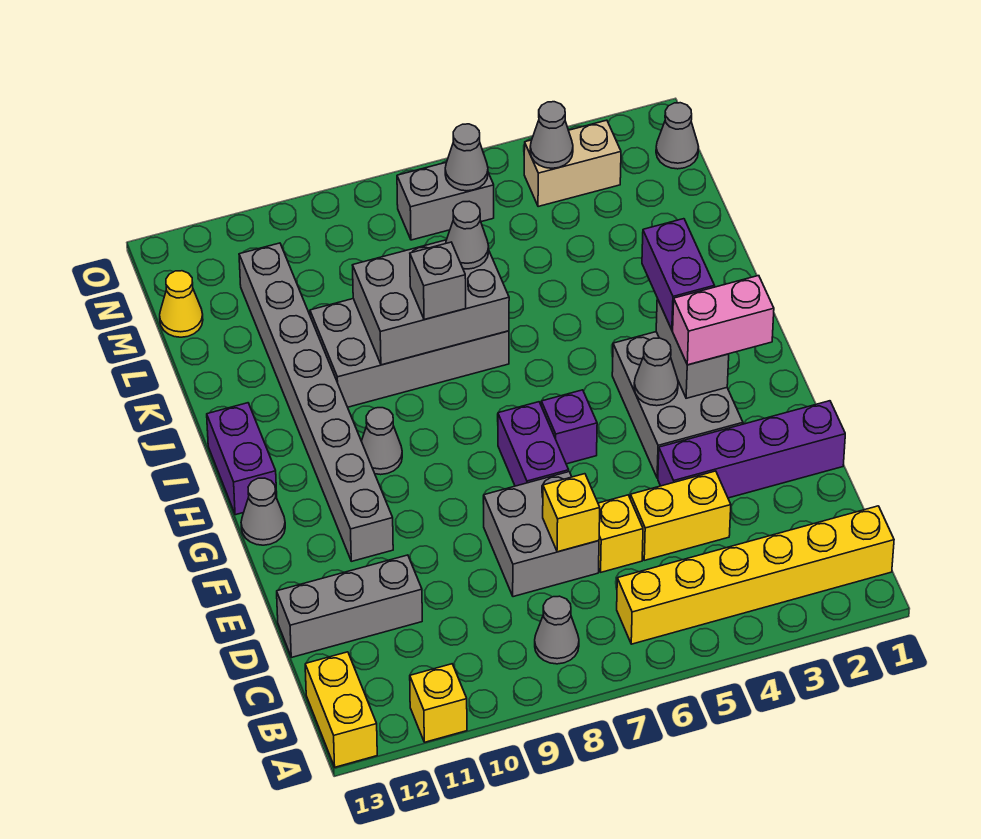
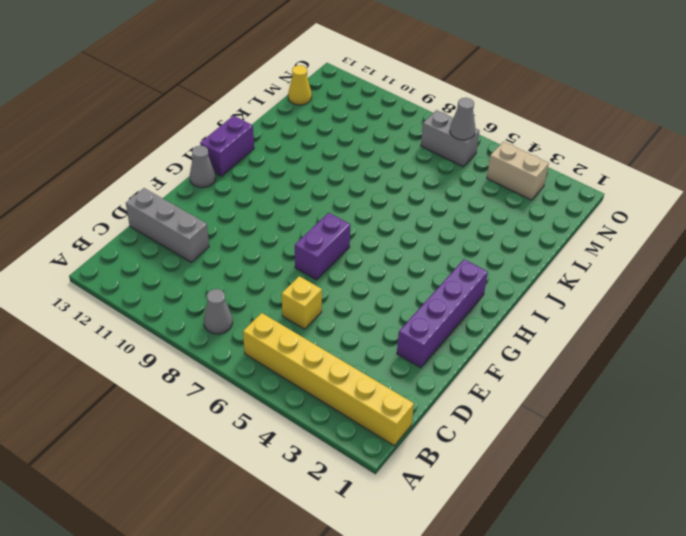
purple 1x4 brick [397,259,488,368] -> purple 1x4 brick turned to [658,401,845,498]
none -> yellow 1x1 brick [410,664,467,742]
none -> yellow 1x2 brick [305,652,377,767]
none -> yellow 1x2 brick [630,471,731,560]
none -> grey 2x2 brick [483,472,599,597]

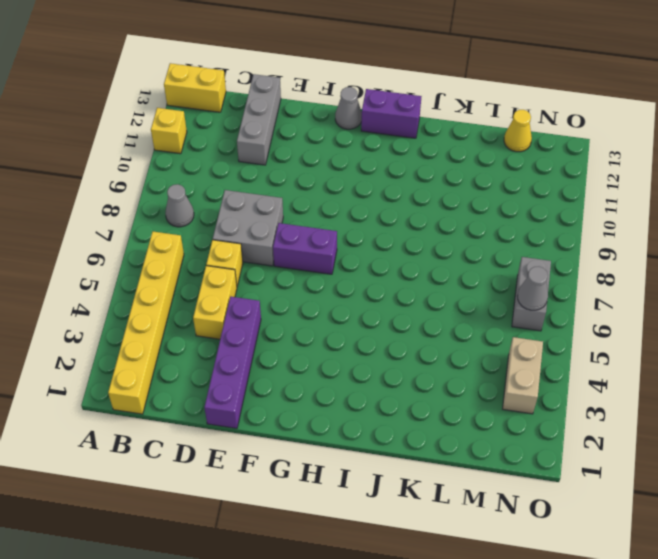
none -> grey 2x3 brick [612,332,743,478]
none -> grey 1x8 brick [239,243,393,561]
none -> purple 1x1 brick [541,390,597,464]
none -> grey 1x1 cone [361,408,402,475]

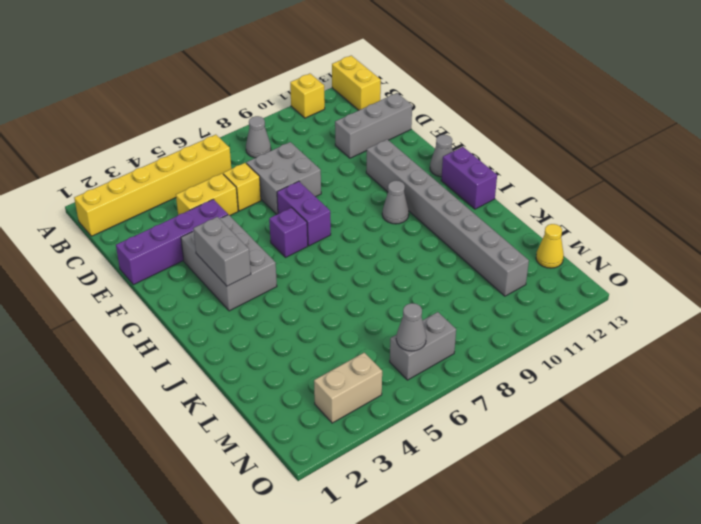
none -> grey 2x4 brick [310,299,509,407]
none -> grey 1x1 cone [656,103,699,169]
none -> yellow 1x1 brick [543,474,600,552]
none -> grey 1x1 cone [634,338,678,406]

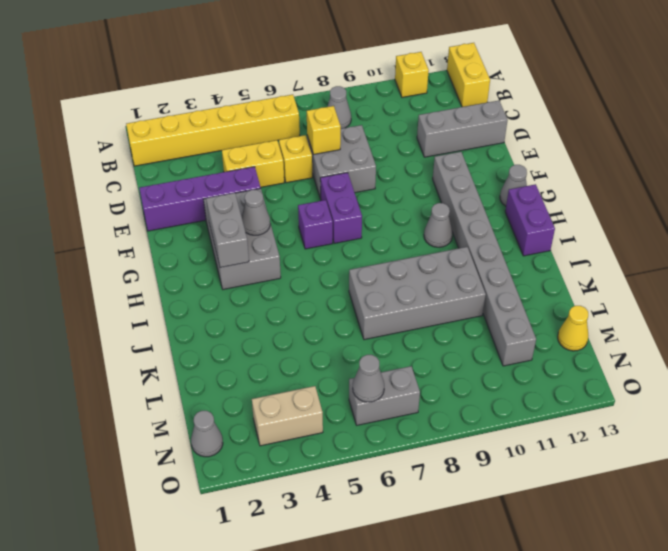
none -> grey 2x3 brick [353,240,509,365]
none -> grey 1x1 cone [530,102,573,168]
none -> pink 1x2 brick [673,276,774,365]
none -> purple 1x2 brick [642,219,714,330]

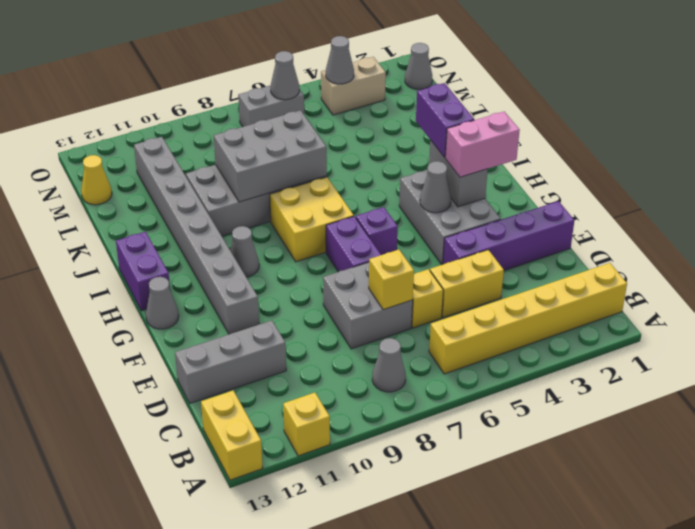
yellow 2x2 brick [270,177,354,262] -> none
none -> grey 1x1 brick [410,242,466,320]
none -> grey 1x1 cone [446,201,489,269]

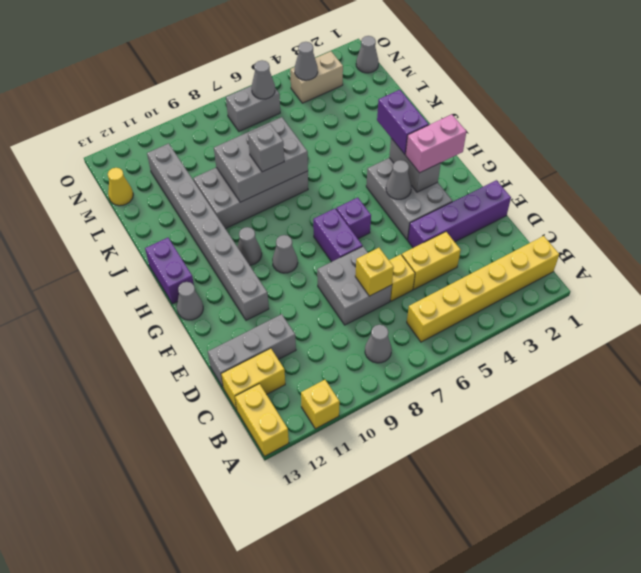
yellow 1x2 brick [221,348,285,410] -> none
grey 1x1 cone [272,235,298,273] -> grey 1x1 cone moved to [446,201,489,269]

